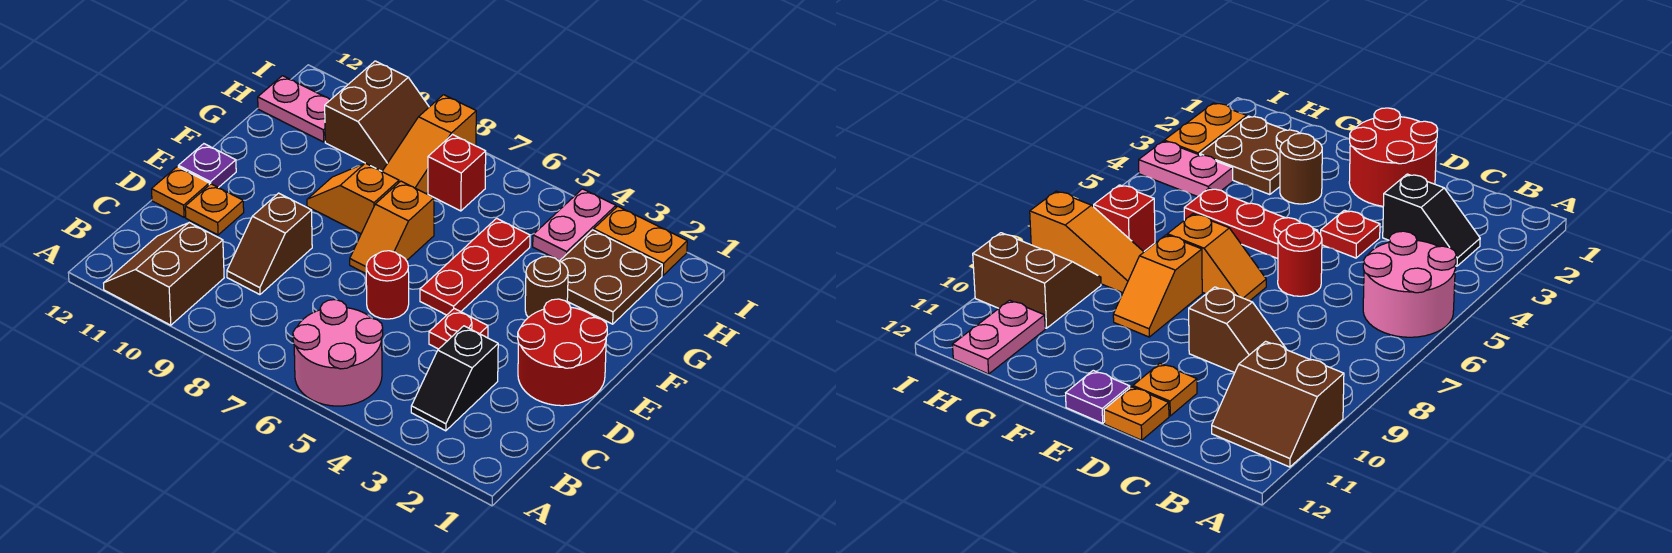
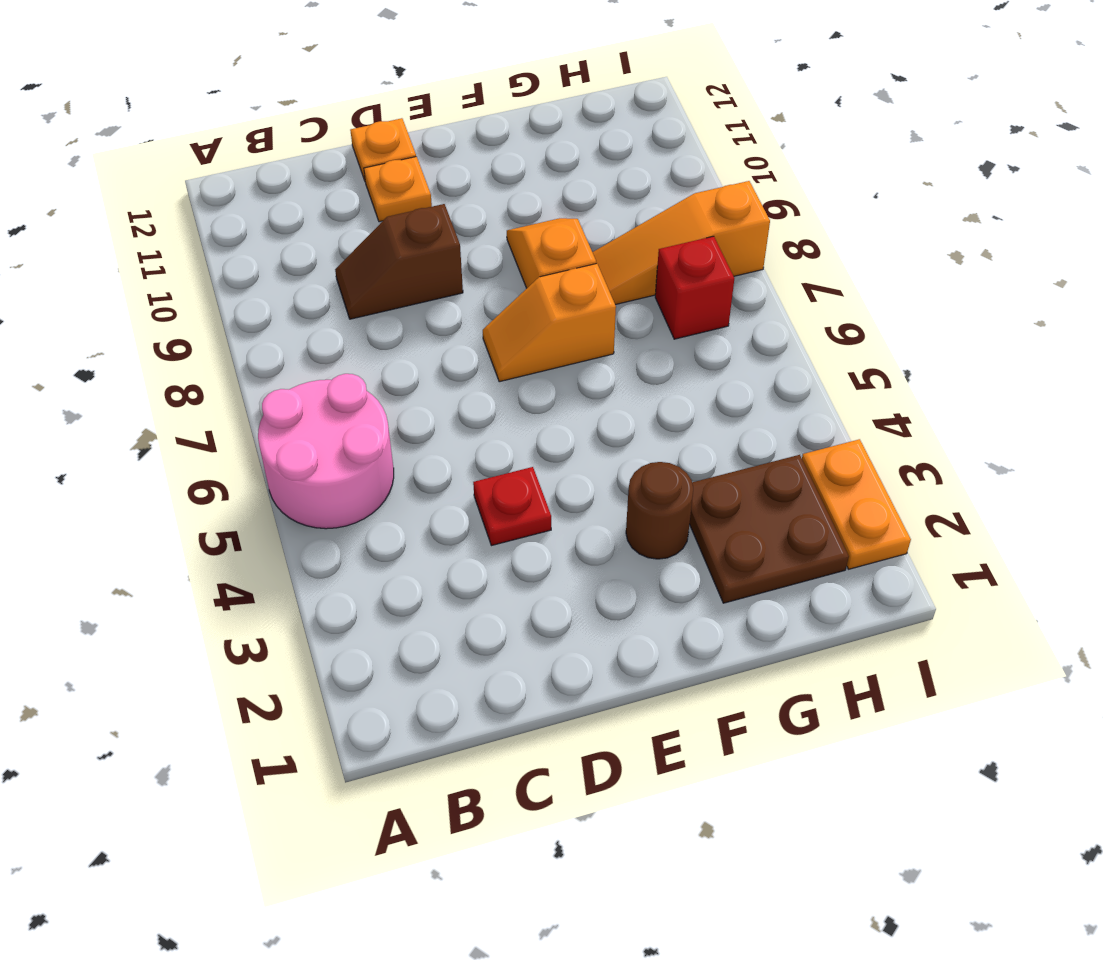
none -> brown 2x2 slope [104,223,224,325]
none -> black 1x2 slope [411,326,498,431]
none -> red 2x2 round brick [518,299,607,406]

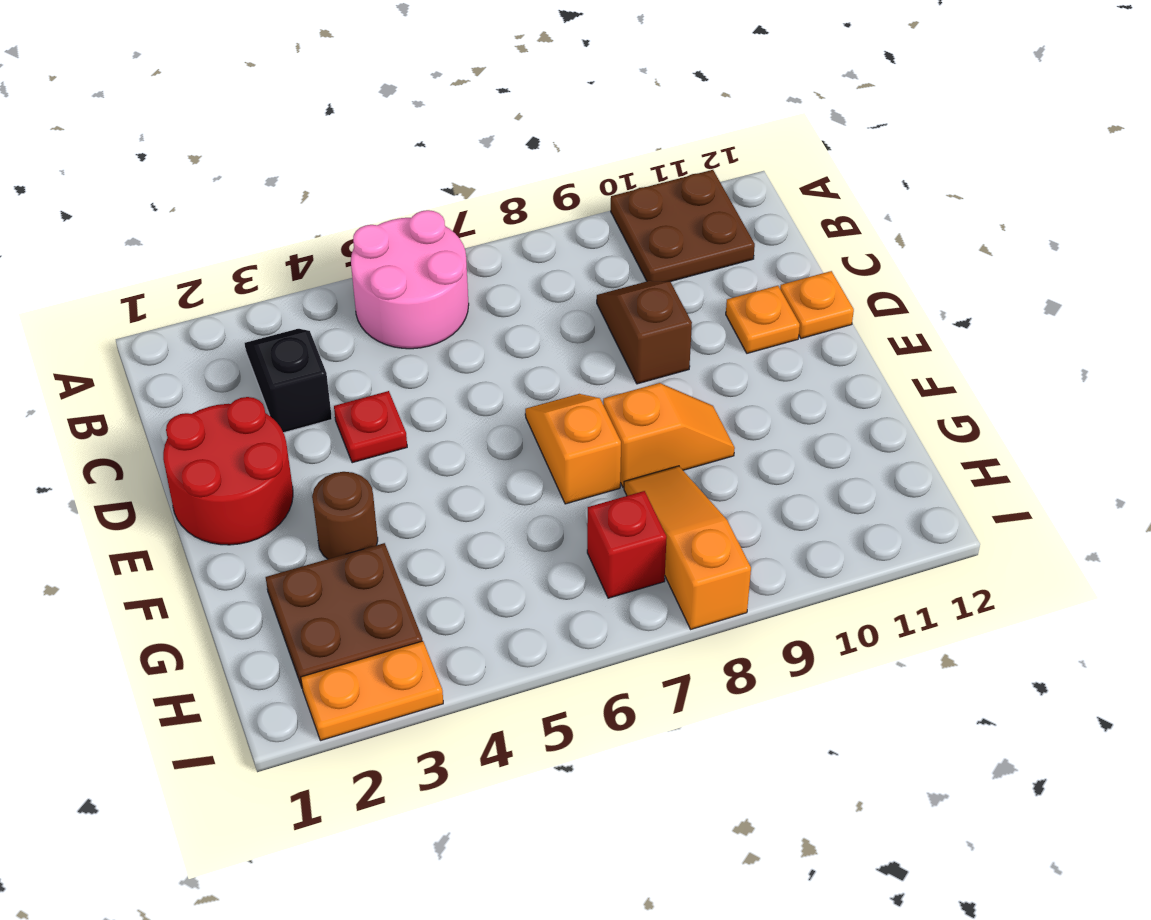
brown 2x2 plate [611,170,755,282] -> brown 2x2 slope [104,223,224,325]
none -> red 1x1 round brick [366,251,409,319]
none -> red 1x3 plate [420,218,530,315]
none -> purple 1x1 plate [178,144,236,188]

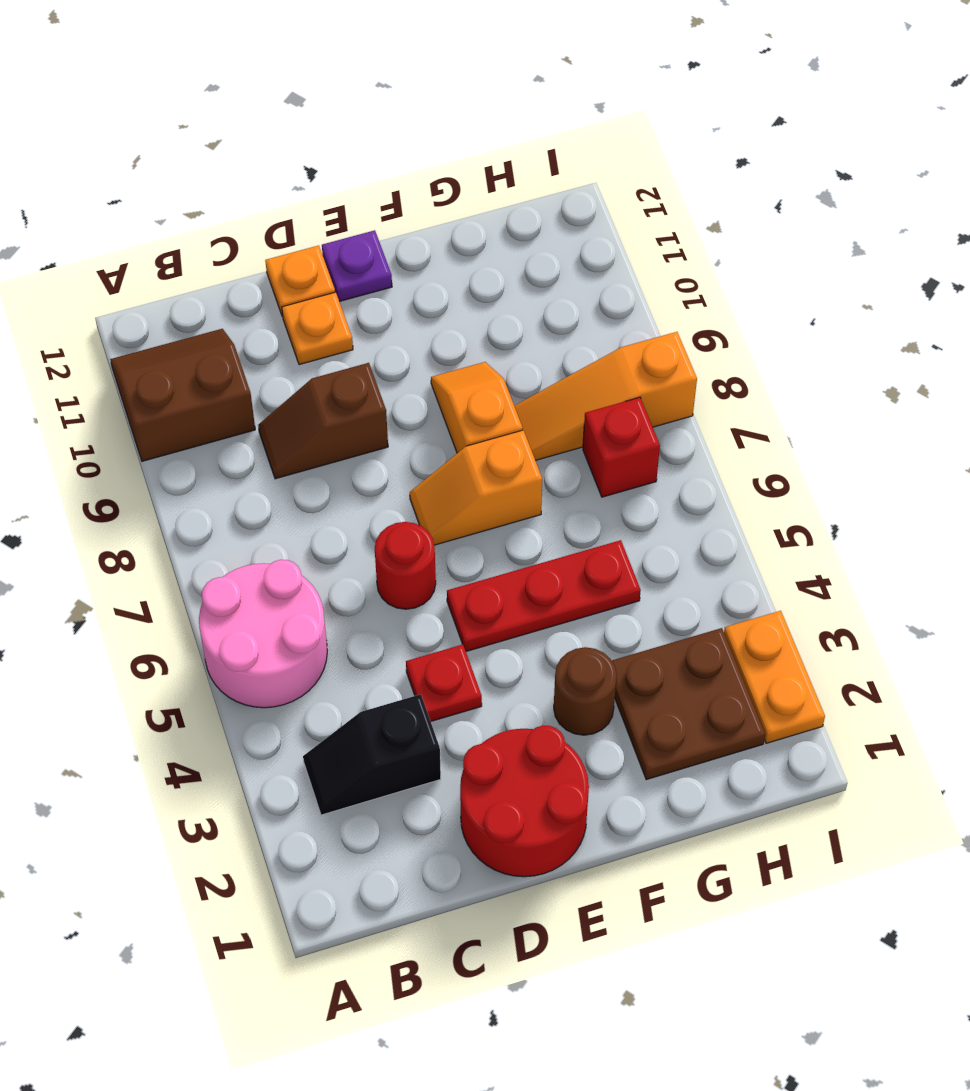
none -> pink 1x2 plate [533,189,616,261]
none -> brown 2x2 slope [325,61,429,171]
none -> pink 1x2 plate [258,76,331,142]

